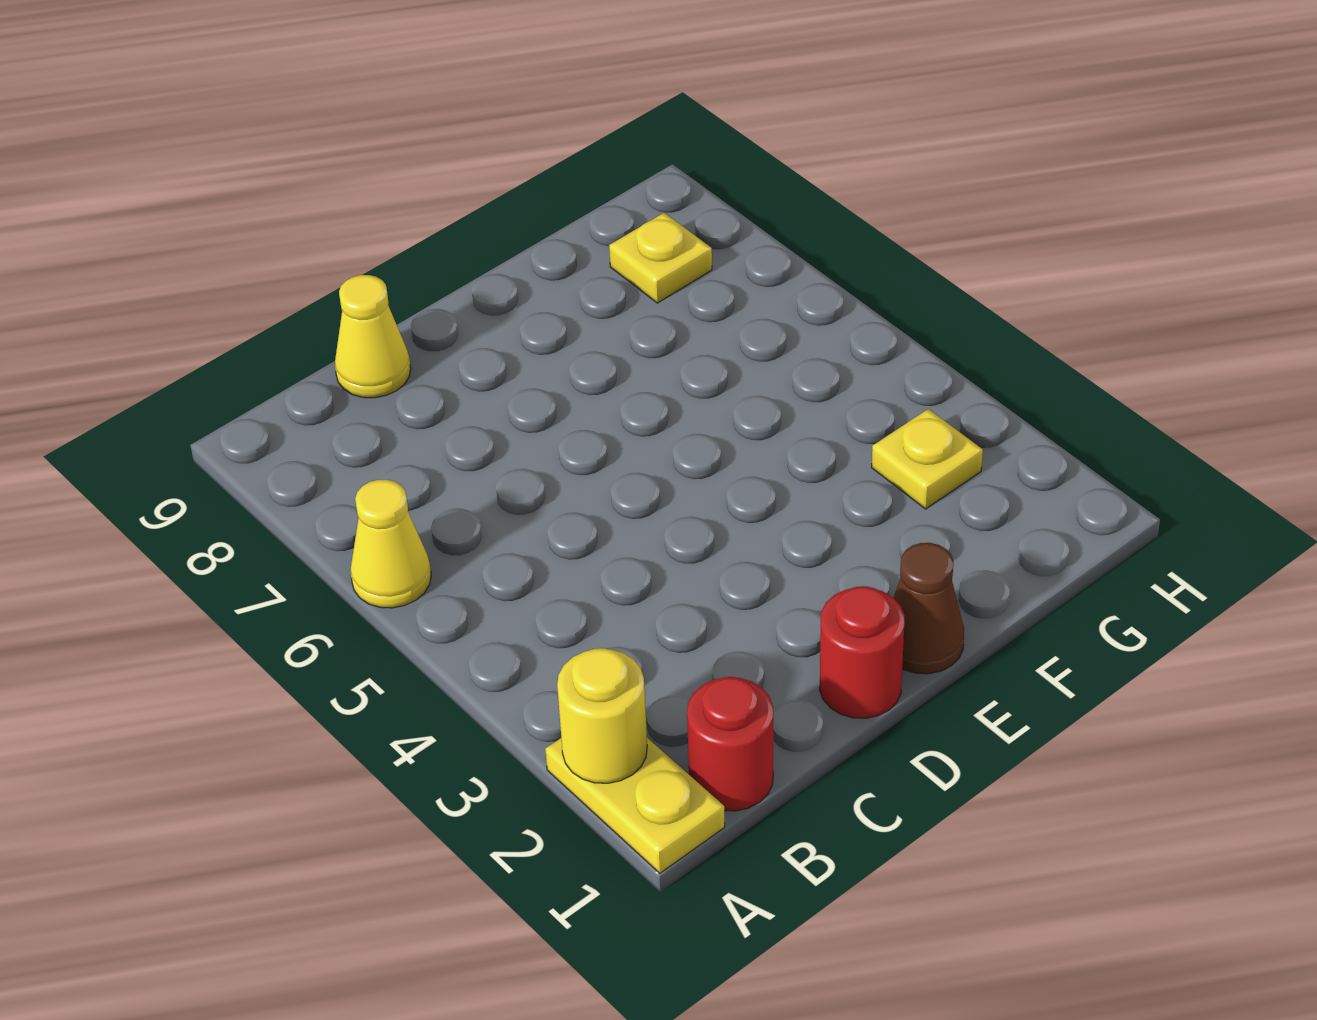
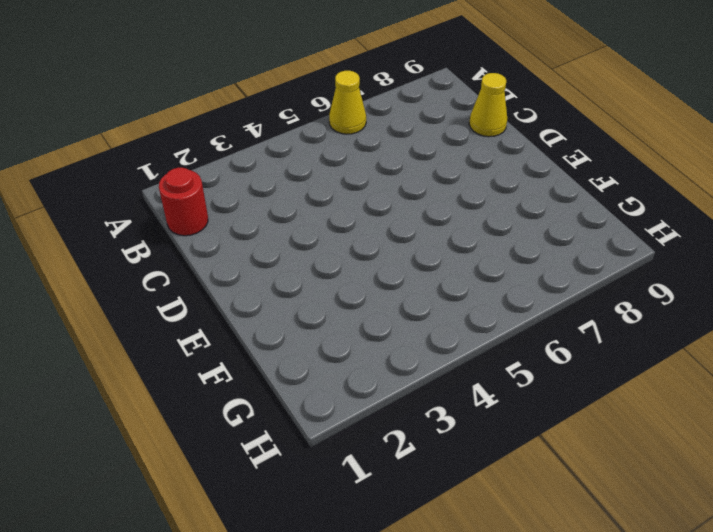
none -> yellow 1x2 plate [545,738,725,873]
none -> red 1x1 round brick [820,586,905,718]

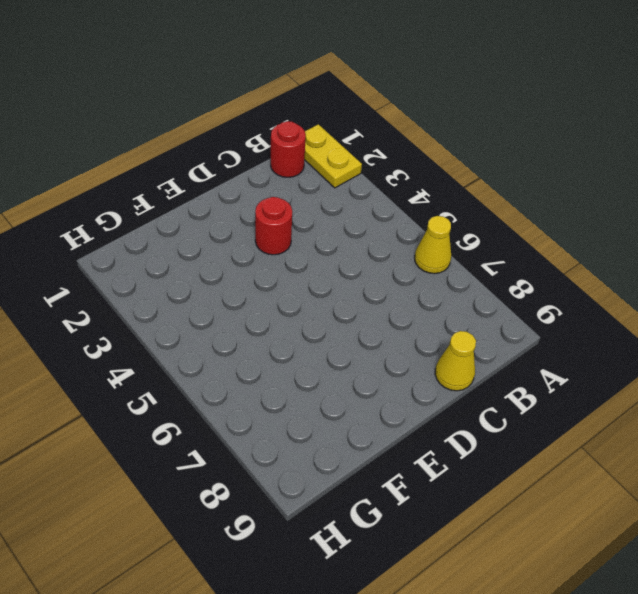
red 1x1 round brick [255,197,292,255] -> red 1x1 round brick moved to [820,586,905,718]
none -> brown 1x1 cone [893,543,964,674]
none -> yellow 1x1 plate [872,409,983,509]

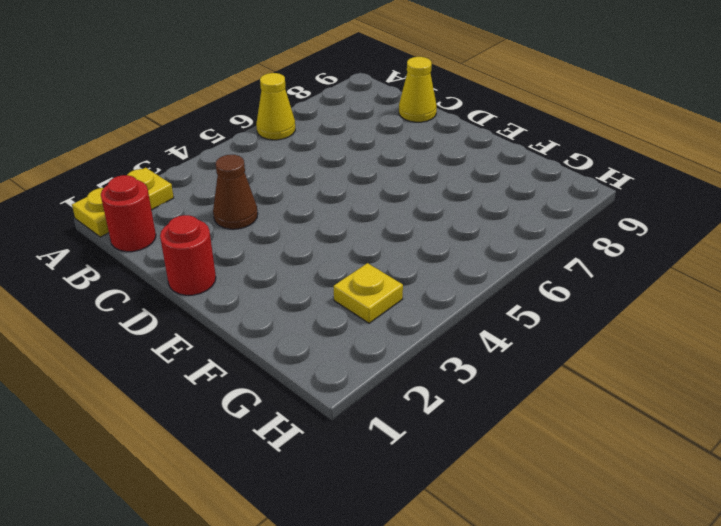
brown 1x1 cone [213,155,258,229] -> brown 1x1 cone moved to [893,543,964,674]
none -> yellow 1x1 plate [609,213,712,303]
none -> yellow 1x1 round brick [557,648,647,783]

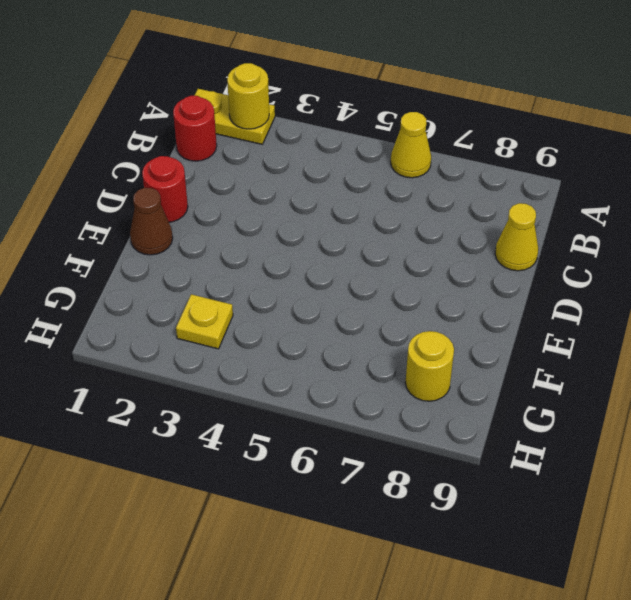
yellow 1x1 round brick [405,331,454,401] -> yellow 1x1 plate [609,213,712,303]

